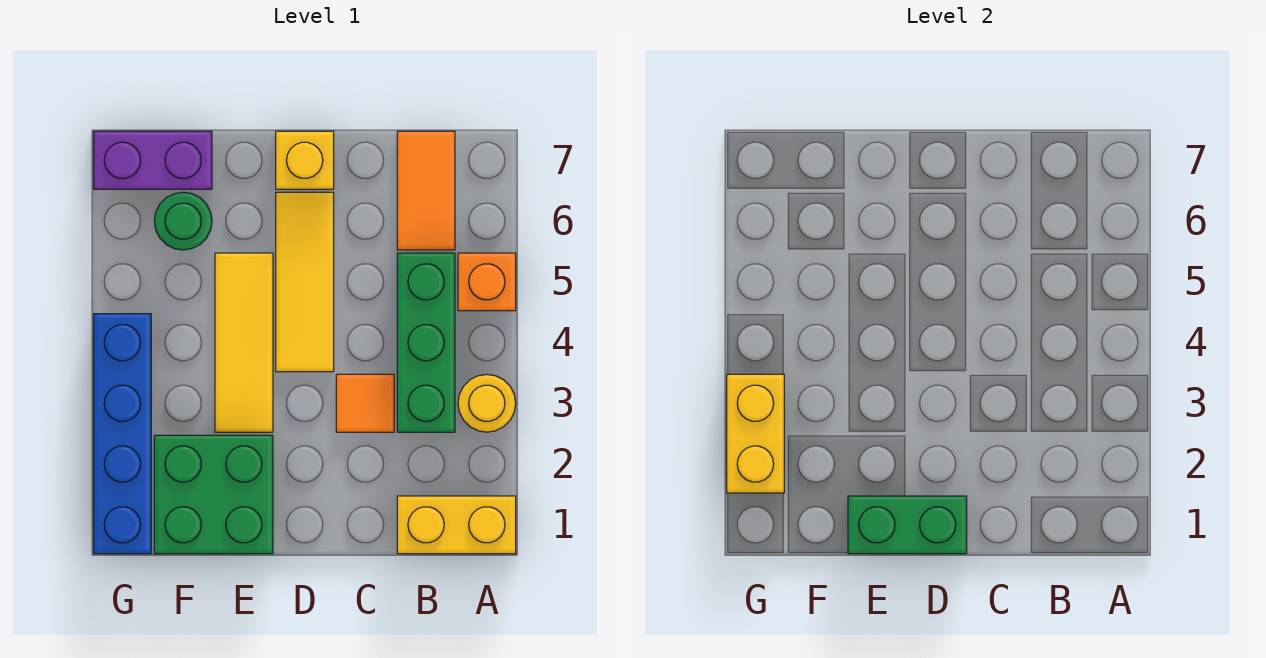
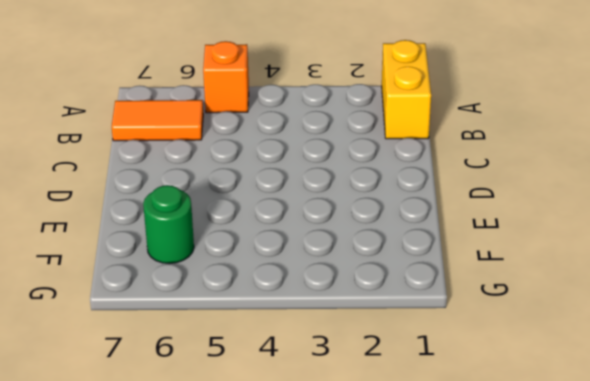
none -> yellow 1x1 round brick [458,374,516,432]
none -> green 1x3 brick [397,253,455,432]
none -> orange 1x1 tile [336,374,394,432]

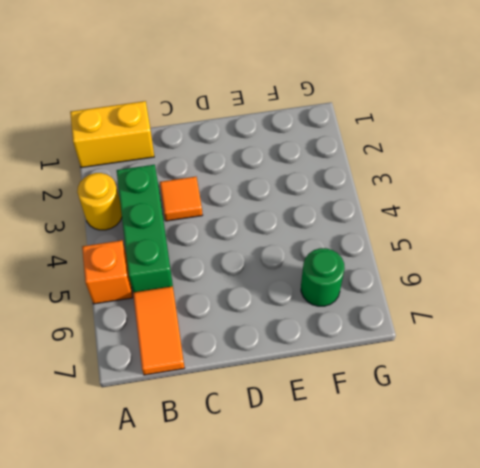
none -> yellow 1x3 tile [276,192,334,372]
none -> yellow 1x1 brick [276,131,334,189]
none -> green 2x2 brick [154,435,273,554]

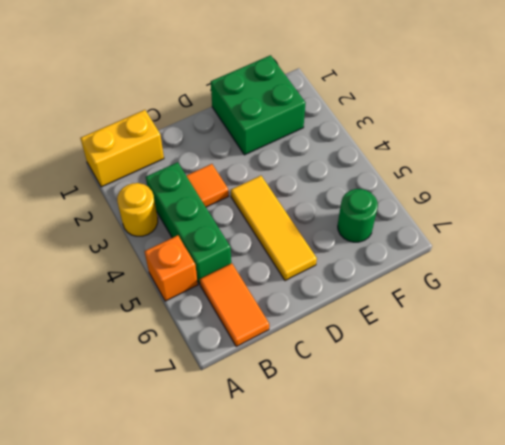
none -> yellow 1x1 brick [276,131,334,189]
none -> yellow 1x3 tile [215,253,273,432]
none -> purple 1x2 brick [94,131,212,189]

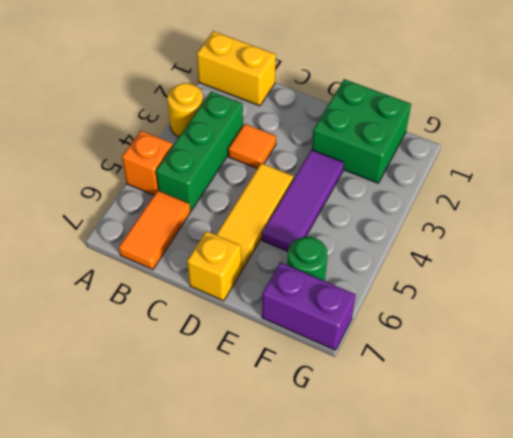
purple 1x3 tile [262,150,344,251] -> yellow 1x3 tile [215,253,273,432]
none -> blue 1x4 brick [94,314,151,554]
none -> green 1x2 brick [848,496,967,554]
none -> yellow 1x2 brick [727,374,784,493]

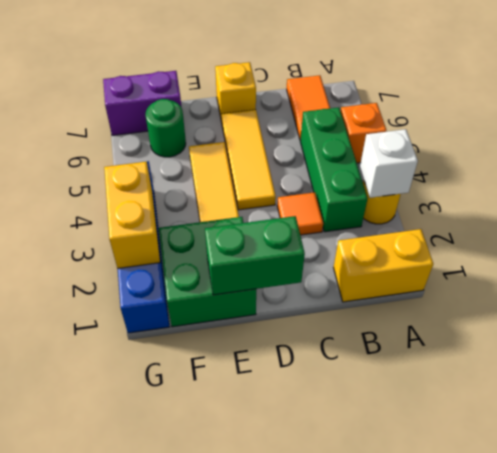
white 1x1 brick [360,129,418,198] -> none

